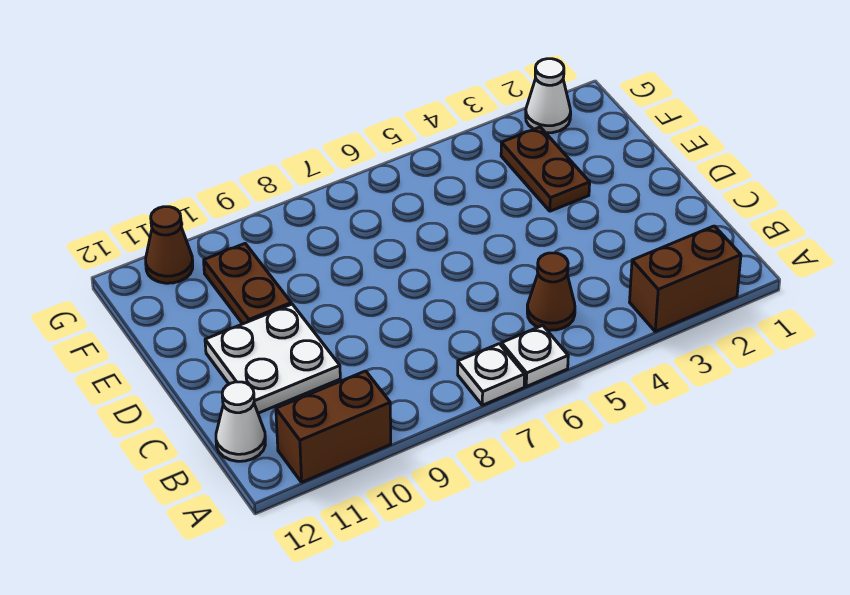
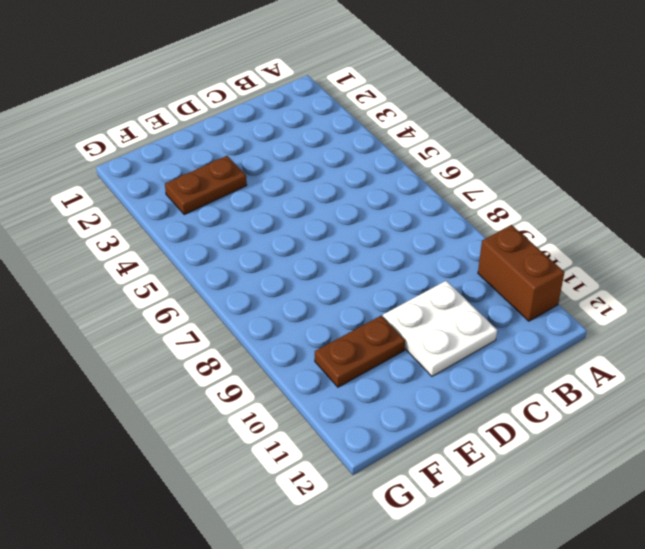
none -> brown 1x2 brick [630,226,741,331]
none -> white 1x1 plate [501,325,568,387]

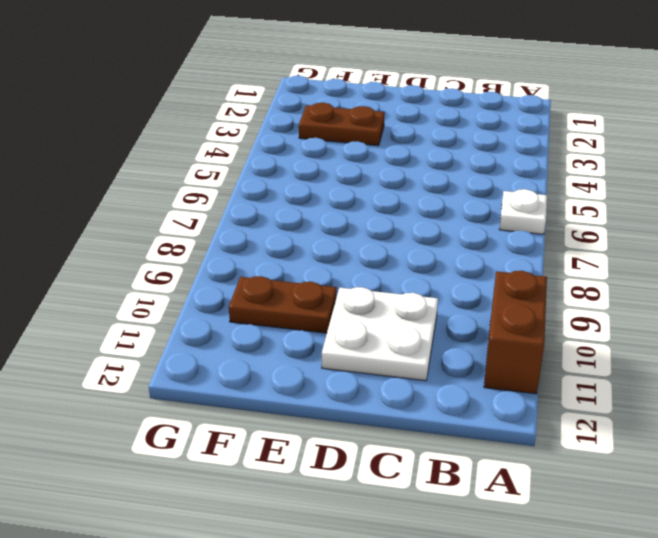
none -> brown 1x2 brick [630,226,741,331]
none -> white 1x1 plate [458,344,525,405]

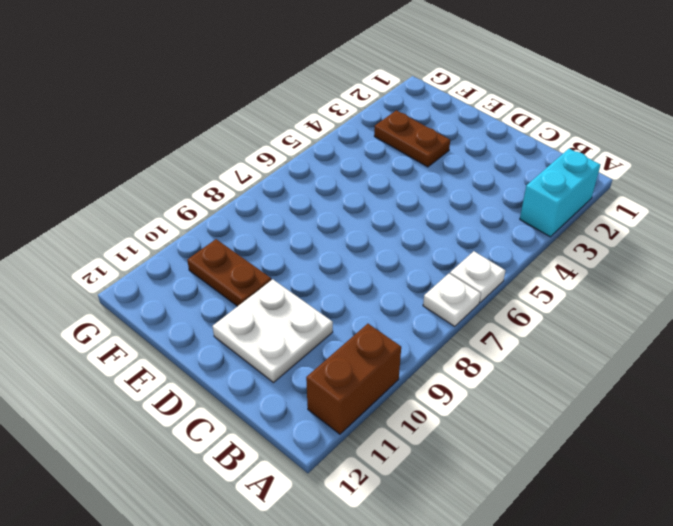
cyan 1x2 brick [520,149,600,237] -> brown 1x2 brick [630,226,741,331]
none -> brown 1x1 cone [527,253,575,330]
none -> white 1x1 cone [216,382,265,461]

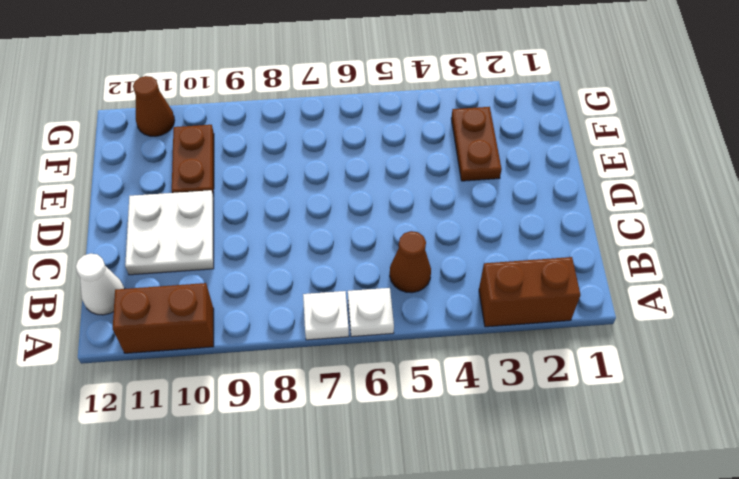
none -> white 1x1 cone [526,59,571,133]

